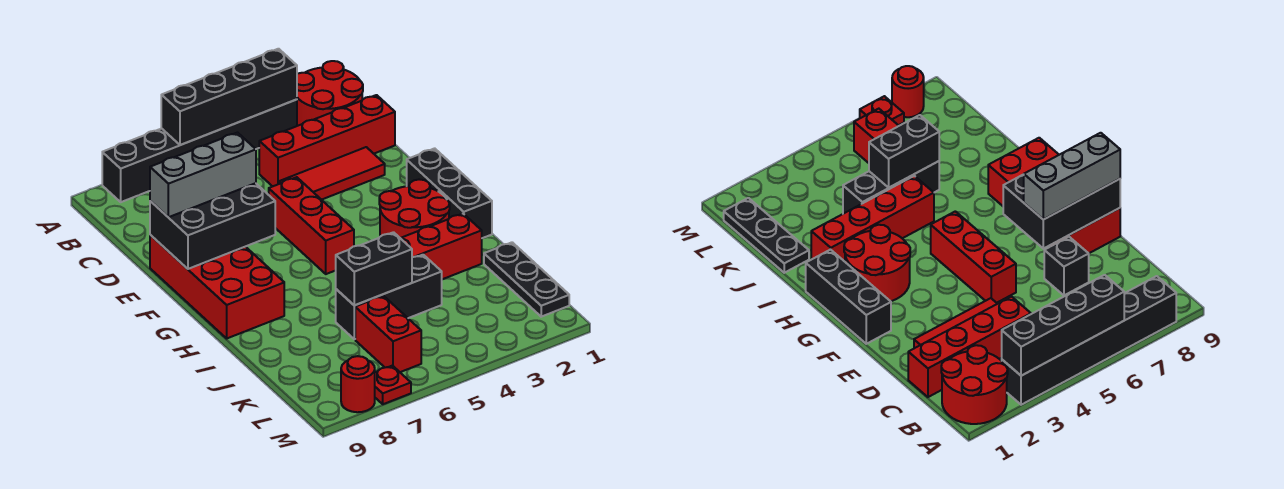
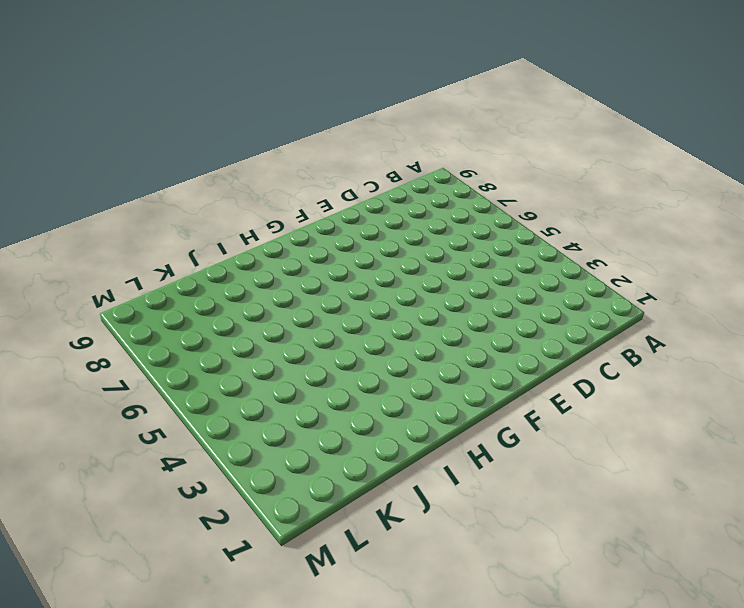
none -> red 2x2 round brick [297,61,363,126]
none -> black 1x6 brick [102,99,297,202]
none -> red 1x4 brick [259,95,395,186]

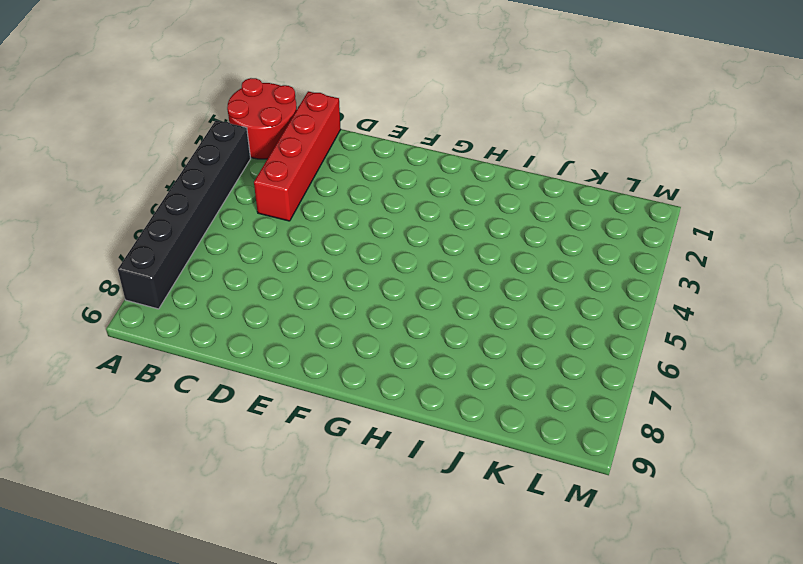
none -> red 1x3 tile [279,147,385,200]
none -> black 1x1 brick [1044,237,1089,295]
none -> red 1x3 brick [269,177,354,274]

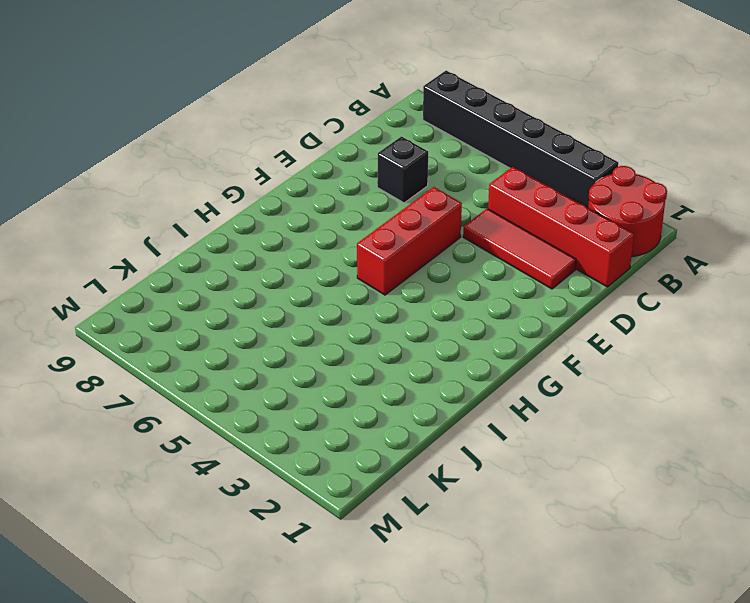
none -> red 2x4 brick [150,235,284,338]
none -> black 1x3 brick [407,148,492,238]
none -> red 2x2 round brick [379,179,450,238]

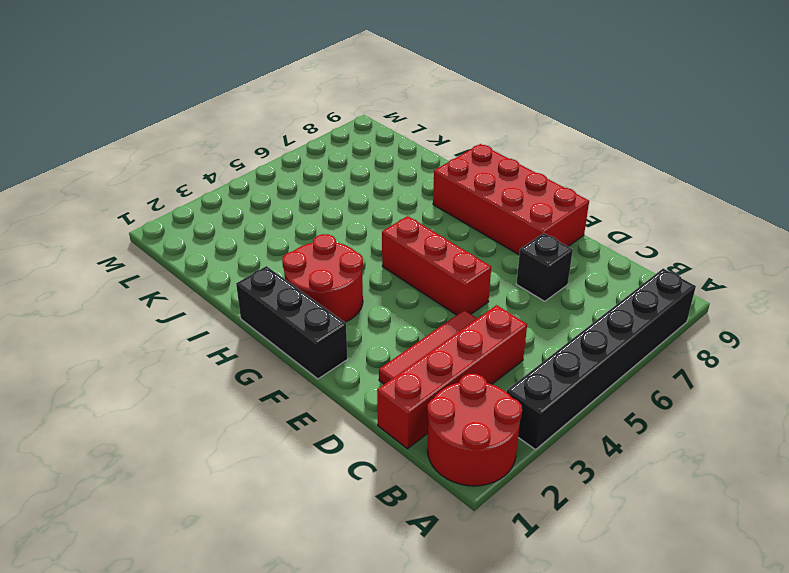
none -> red 1x4 brick [401,214,482,279]
none -> black 1x3 plate [484,242,569,317]
none -> black 1x3 brick [336,255,442,339]

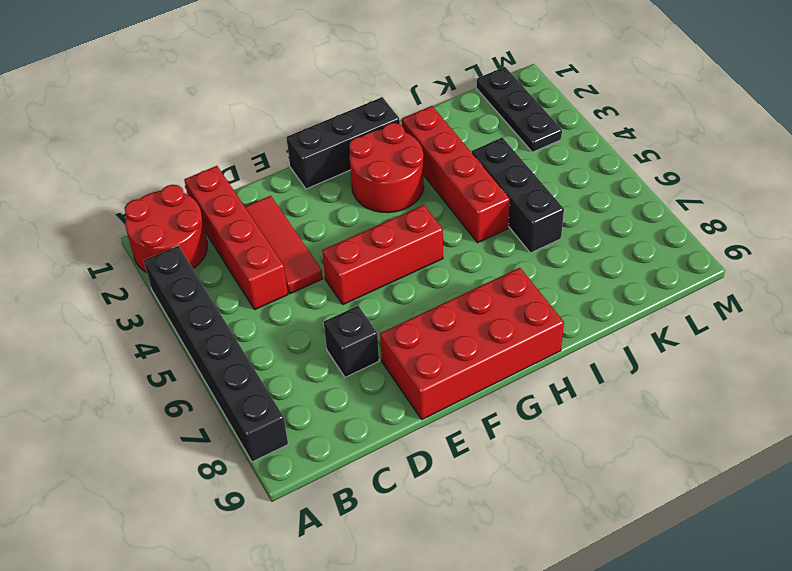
black 1x3 plate [476,67,562,152] -> black 1x3 plate turned to [484,242,569,317]
none -> red 1x2 brick [355,296,421,372]
none -> red 1x1 plate [375,366,411,404]
none -> red 1x1 round brick [341,356,375,412]

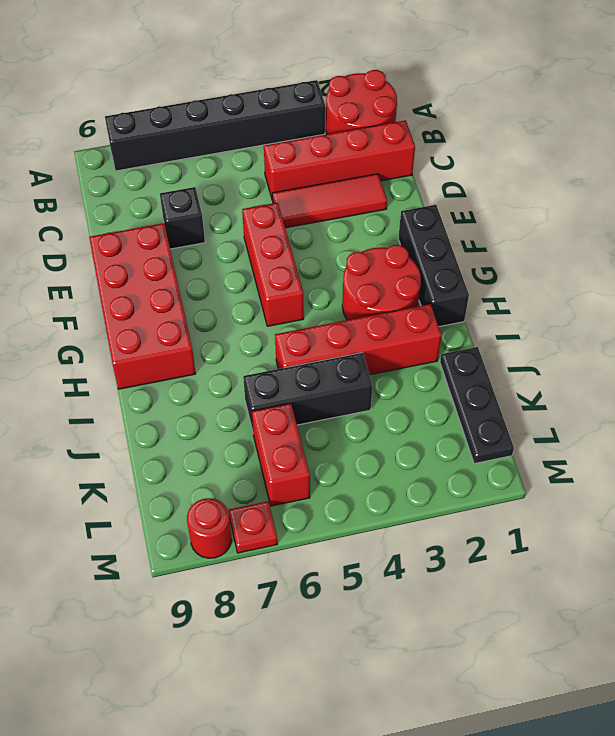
none -> black 1x4 brick [161,49,297,145]
none -> black 2x3 brick [150,183,275,269]
none -> black 1x2 brick [336,232,412,305]

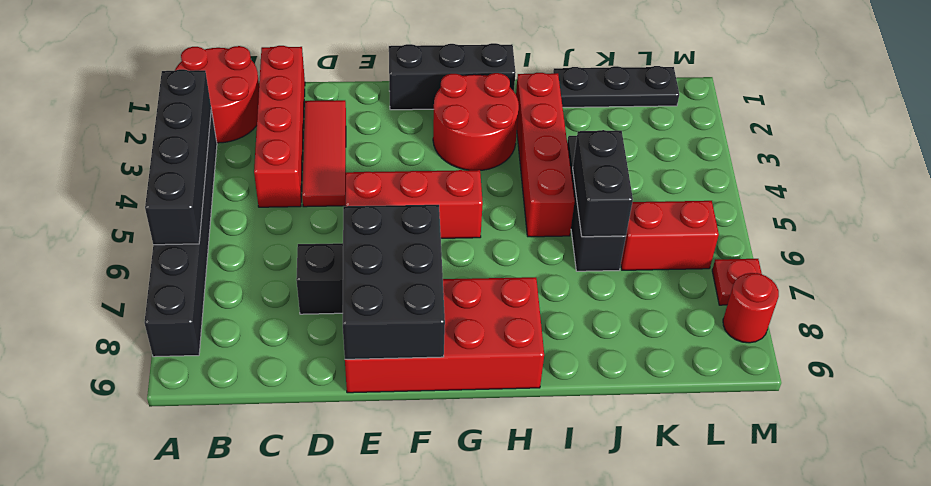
none -> grey 1x3 brick [150,133,256,217]

